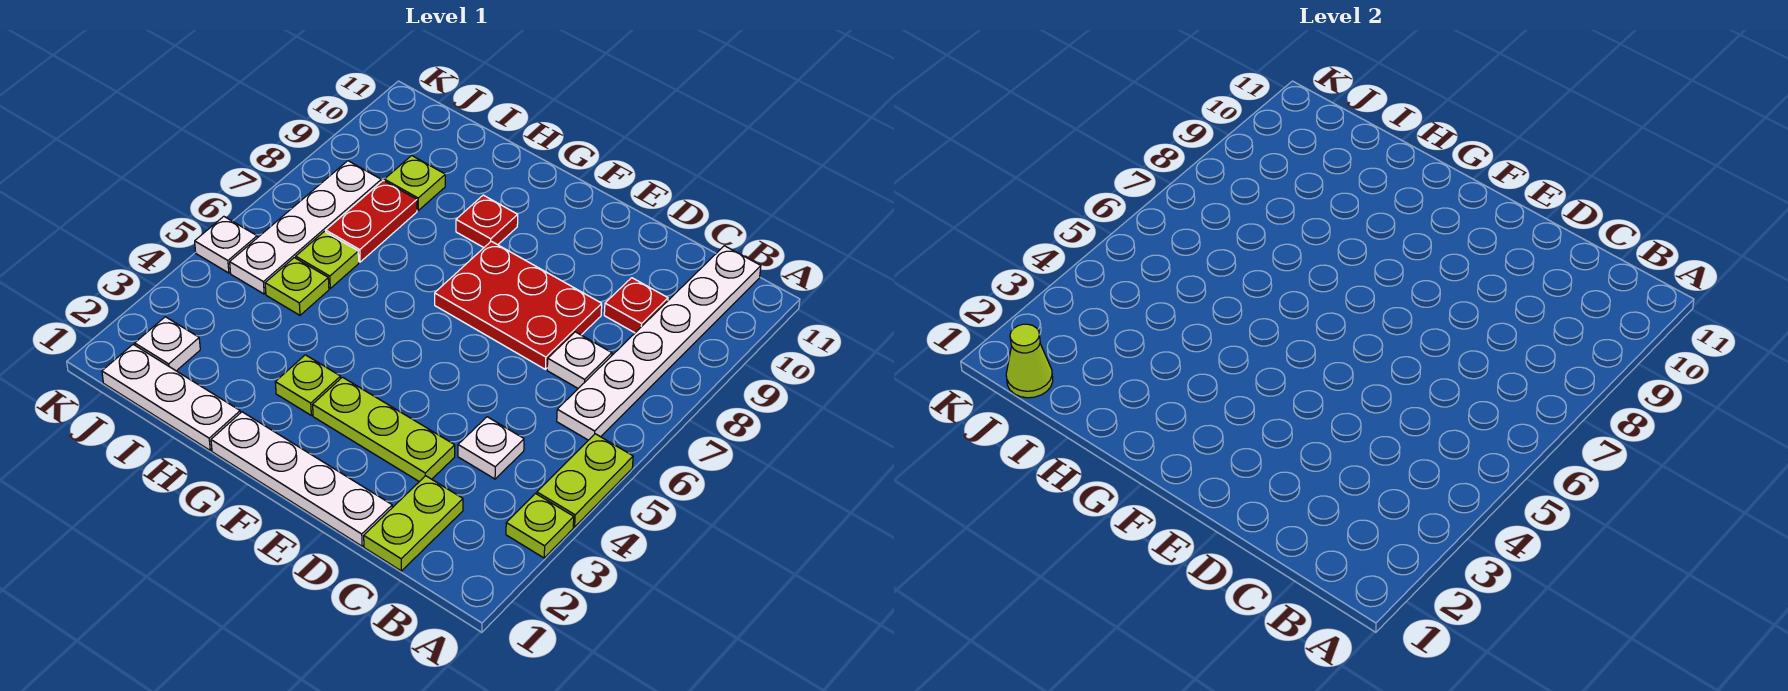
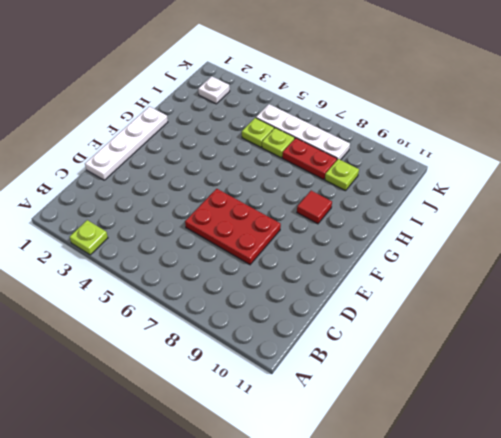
red 2x3 plate [185,189,281,264] -> red 2x3 plate turned to [435,241,602,369]
red 1x1 tile [297,191,332,224] -> red 1x1 plate [456,195,518,248]
none -> lime 1x2 plate [537,434,633,527]
none -> white 1x6 plate [557,246,761,440]
none -> lime 1x2 plate [364,476,463,571]

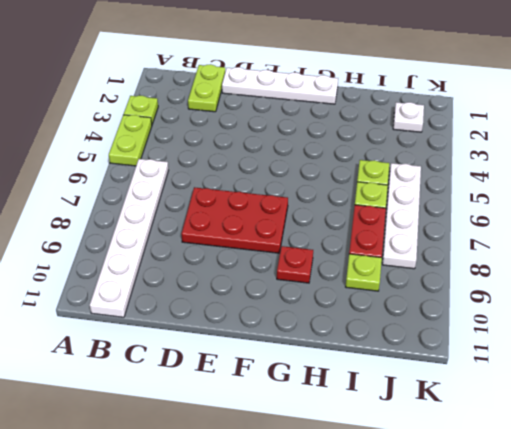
none -> white 1x1 plate [458,417,524,479]
none -> white 1x1 plate [547,332,612,388]
none -> red 1x1 plate [604,278,668,333]

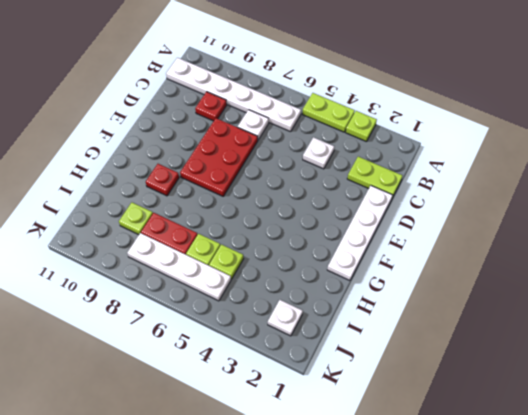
none -> lime 1x3 plate [313,377,455,482]
none -> lime 1x1 plate [275,355,341,415]
none -> white 1x3 plate [102,345,240,450]

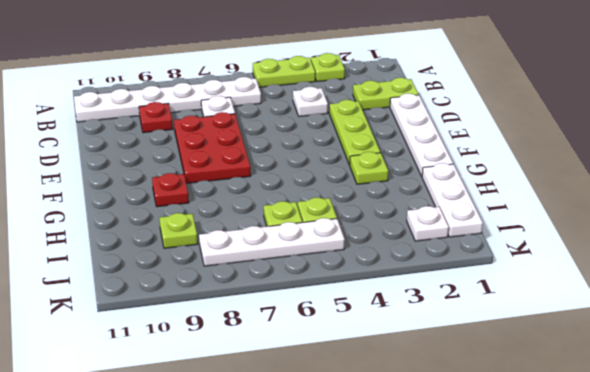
none -> red 1x2 plate [326,181,417,262]
none -> white 1x1 plate [195,216,257,273]
none -> lime 1x1 cone [1006,324,1053,398]

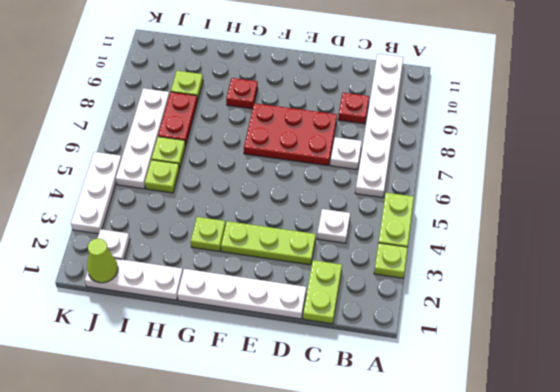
white 1x3 plate [71,152,122,234] -> white 1x1 plate [195,216,257,273]

